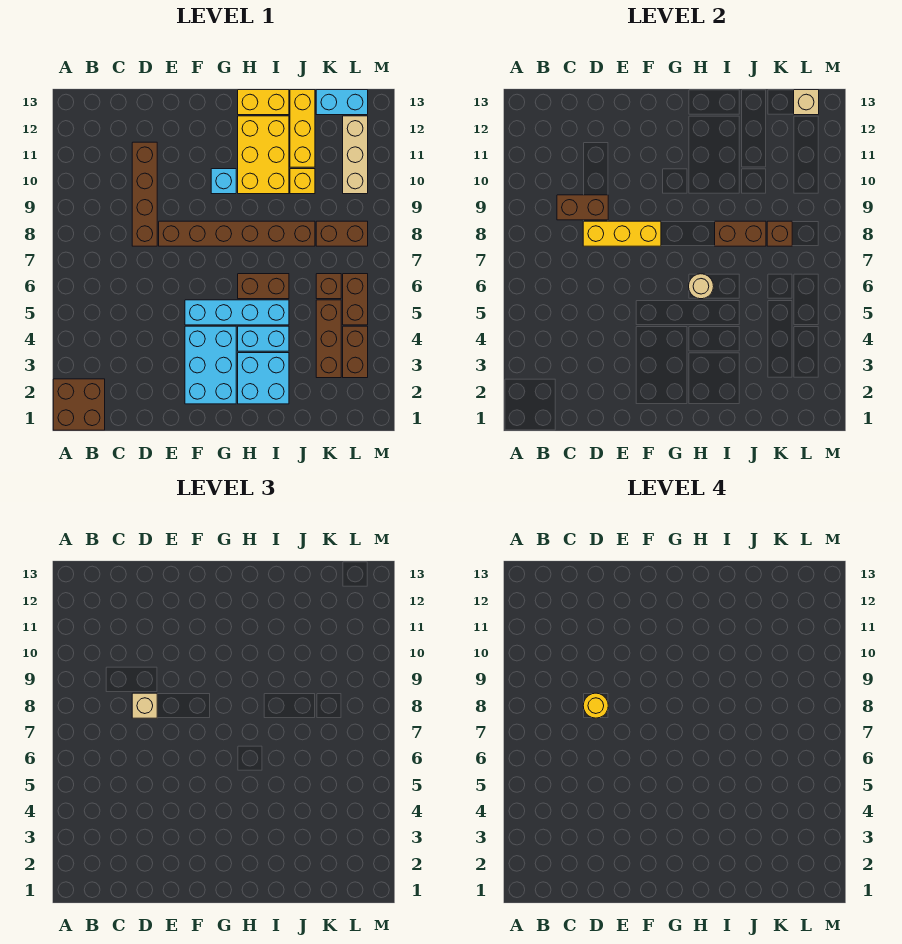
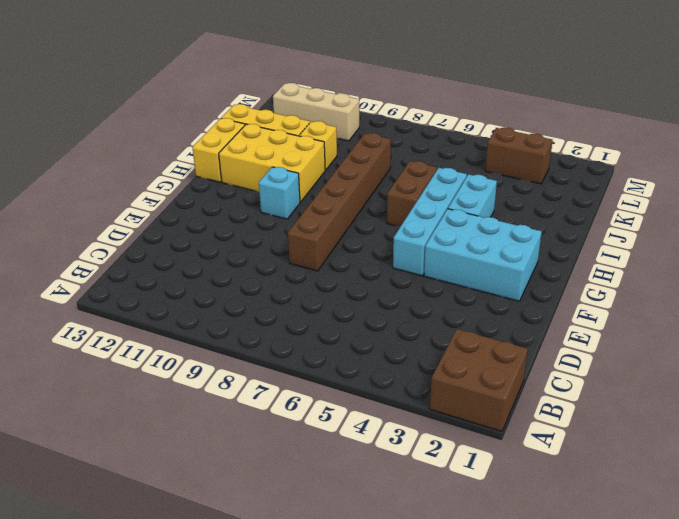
none -> brown 1x4 brick [132,142,157,246]
none -> cyan 2x2 brick [238,353,289,404]
none -> brown 1x3 brick [316,300,341,378]

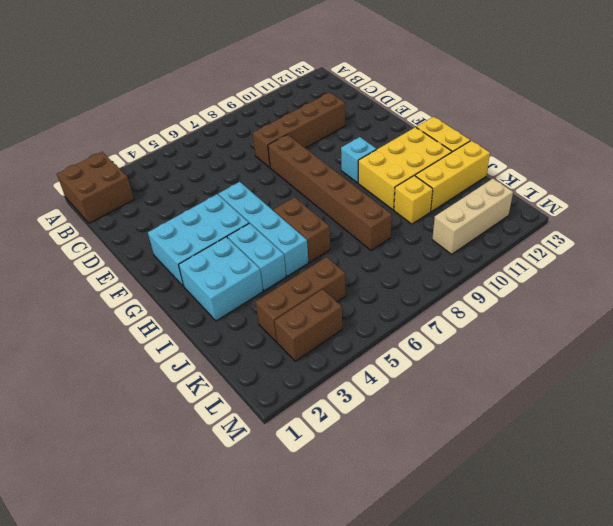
none -> brown 1x1 brick [316,274,341,299]
none -> brown 1x2 brick [316,221,368,246]
none -> cyan 1x2 brick [316,90,368,115]

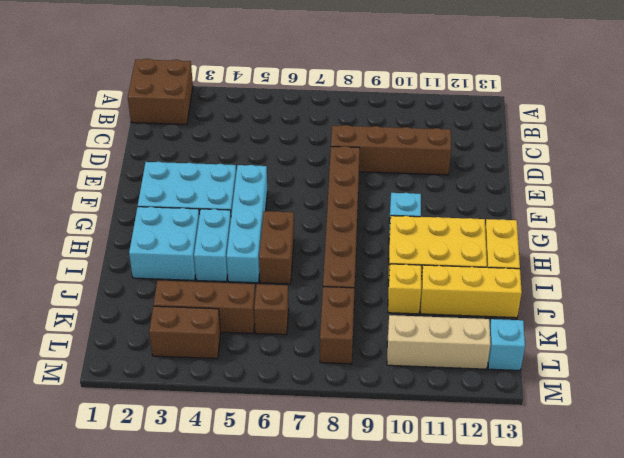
cyan 1x1 brick [488,319,525,370] -> cyan 1x2 brick [316,90,368,115]
none -> brown 1x2 brick [343,274,368,325]
none -> brown 1x2 brick [557,195,608,220]
none -> yellow 1x3 brick [583,221,661,246]

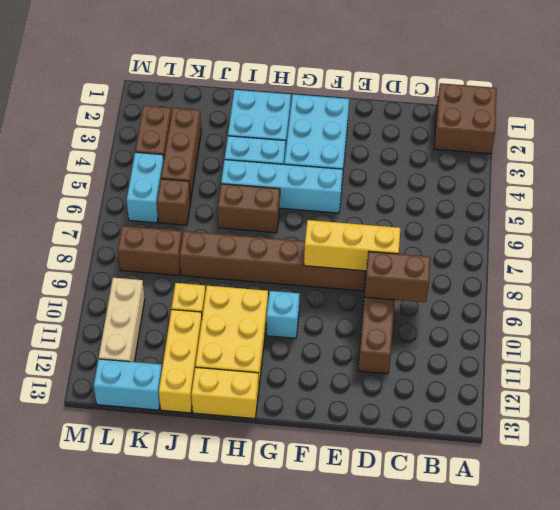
cyan 1x2 brick [127,152,164,223] -> brown 1x2 brick [343,274,368,325]
none -> tan 1x1 round brick [689,274,714,299]
none -> brown 1x2 brick [715,221,766,246]
none -> brown 1x1 brick [767,221,792,246]

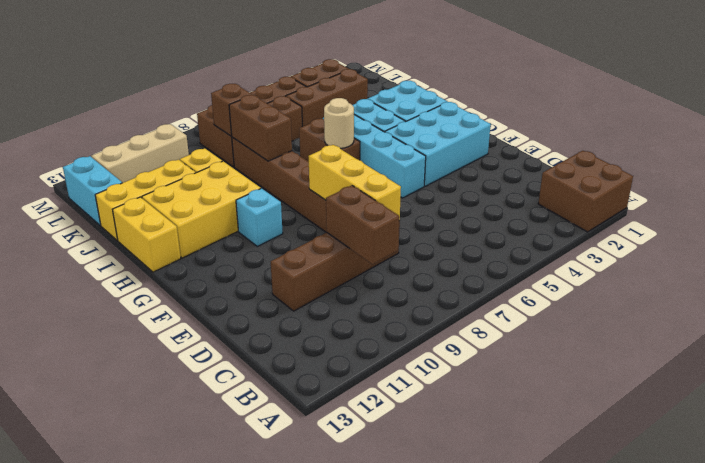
none -> tan 1x1 brick [794,90,819,115]
none -> tan 1x1 brick [132,693,157,718]
none -> yellow 1x1 round brick [583,693,608,718]

